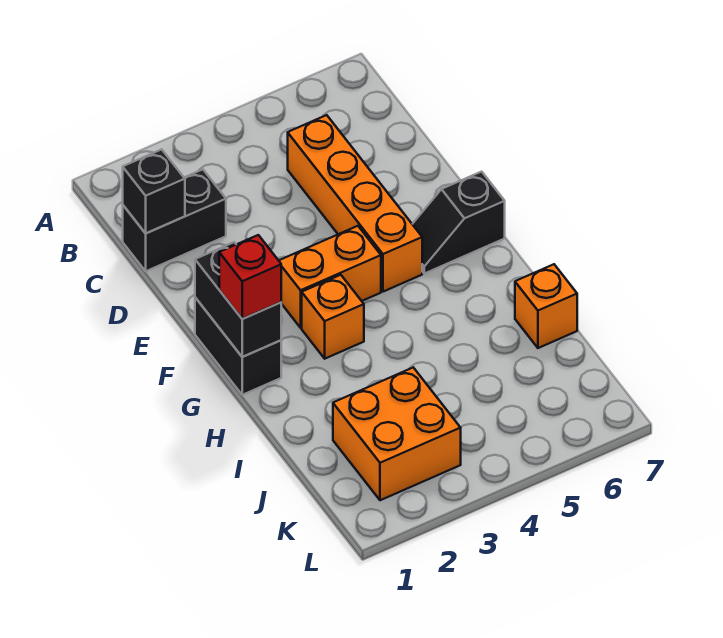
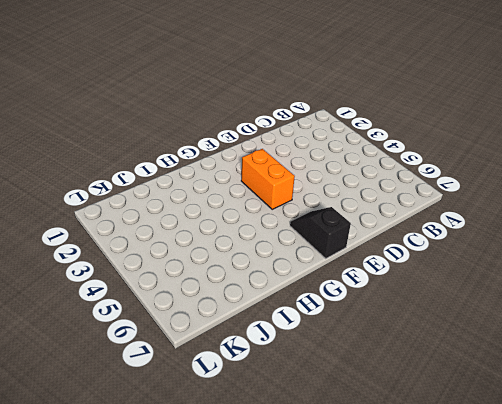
none -> black 1x2 brick [123,169,226,271]
none -> orange 1x4 brick [288,115,422,292]

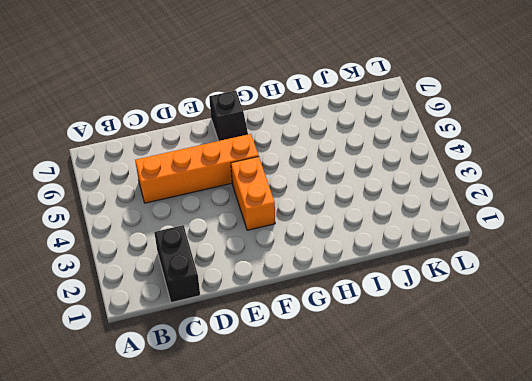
none -> black 1x2 brick [195,297,281,395]
none -> orange 1x1 brick [302,275,364,359]

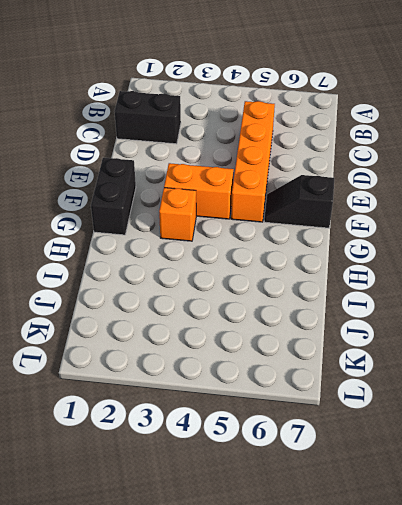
none -> orange 1x1 brick [515,264,577,348]
none -> orange 2x2 brick [333,368,461,500]

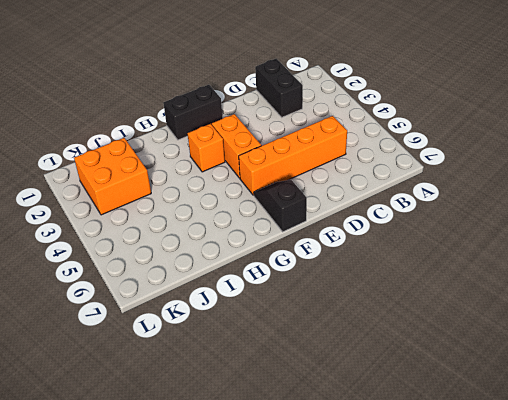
none -> orange 1x1 brick [515,264,577,348]
none -> black 1x1 brick [123,149,185,233]

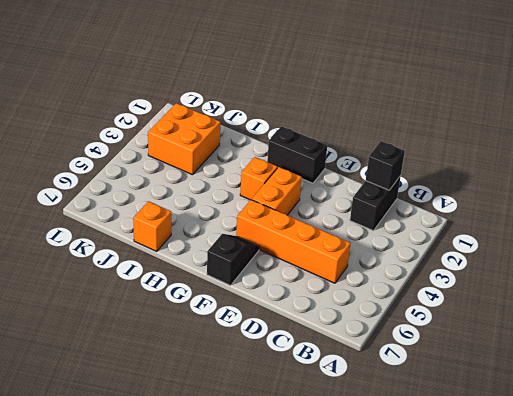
none -> black 1x2 brick [195,242,281,357]
none -> red 1x1 brick [219,235,281,319]

